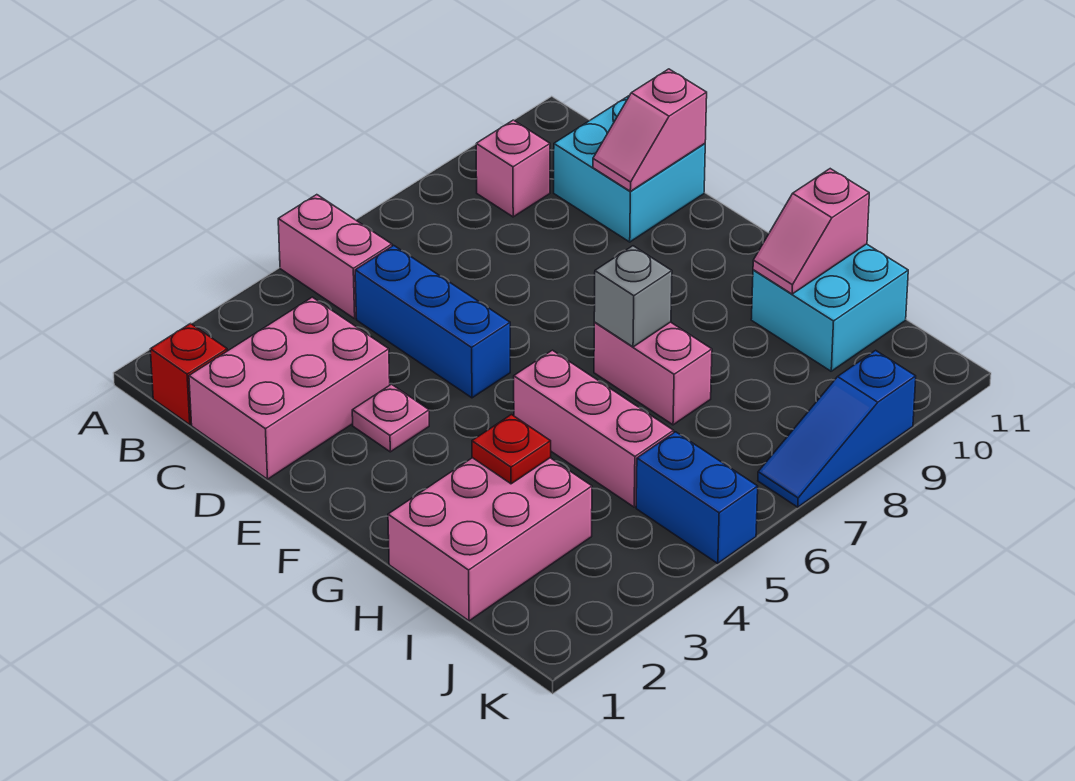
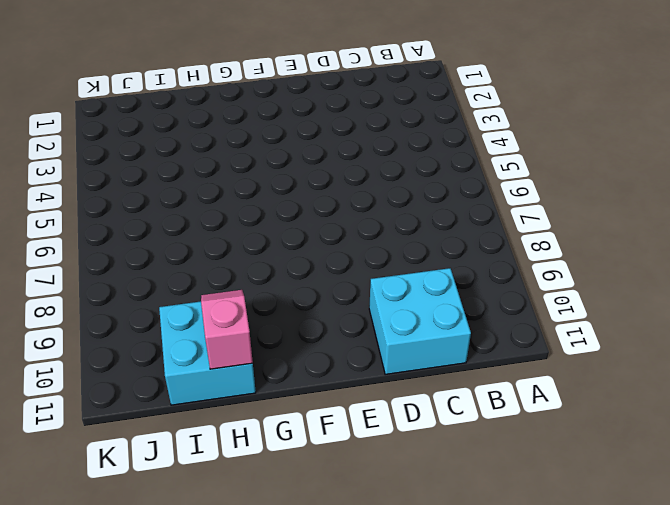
none -> pink 1x2 brick [278,195,392,319]
none -> red 1x1 brick [150,324,227,424]
none -> pink 1x1 brick [476,120,550,217]

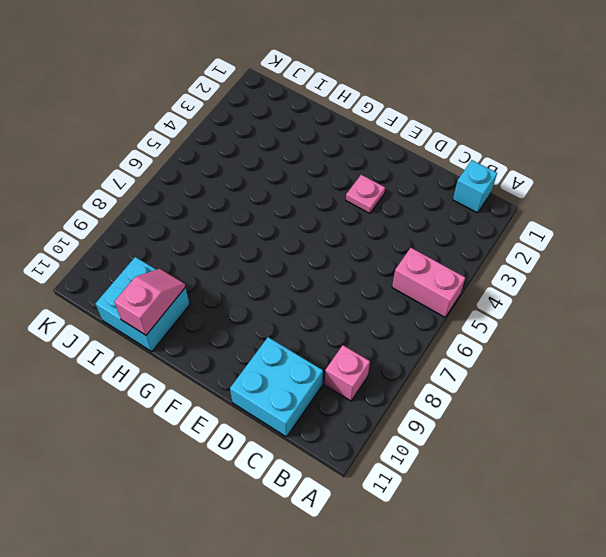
cyan 1x1 brick [453,160,497,213] -> red 1x1 brick [150,324,227,424]
none -> pink 2x3 brick [189,297,390,479]
none -> blue 1x3 brick [355,245,510,398]
none -> pink 1x3 brick [514,350,674,507]

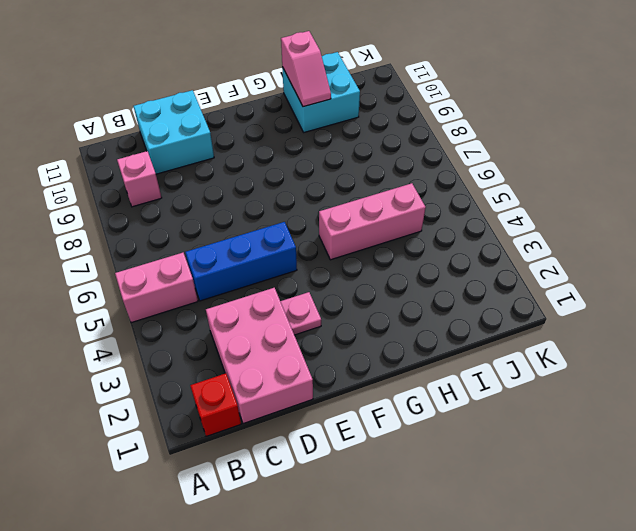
none -> pink 1x2 brick [594,322,712,425]
none -> pink 2x3 brick [388,458,592,621]
none -> blue 1x2 brick [636,432,758,563]

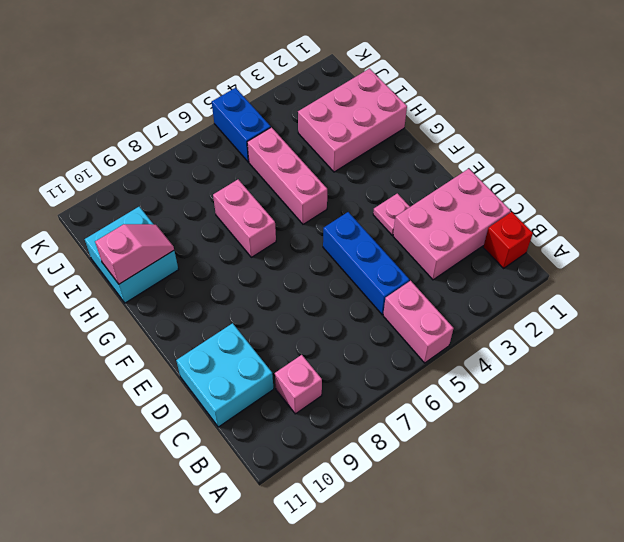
none -> blue 1x3 slope [758,350,916,507]
none -> pink 1x2 slope [593,69,707,191]
none -> grey 1x1 brick [594,246,672,347]

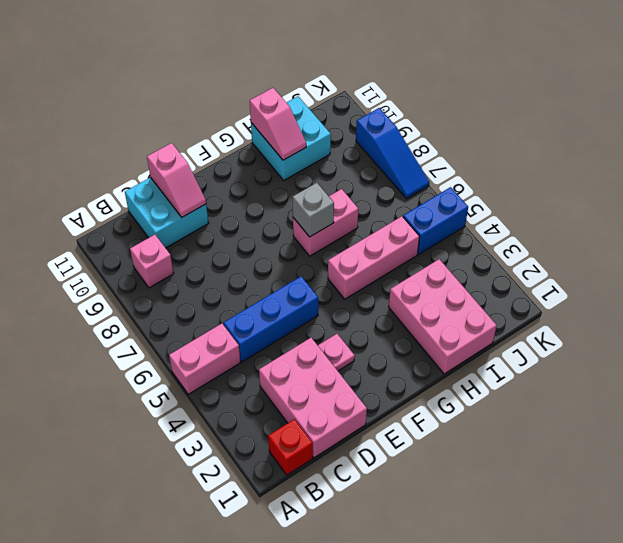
none -> red 1x1 plate [472,415,551,484]

